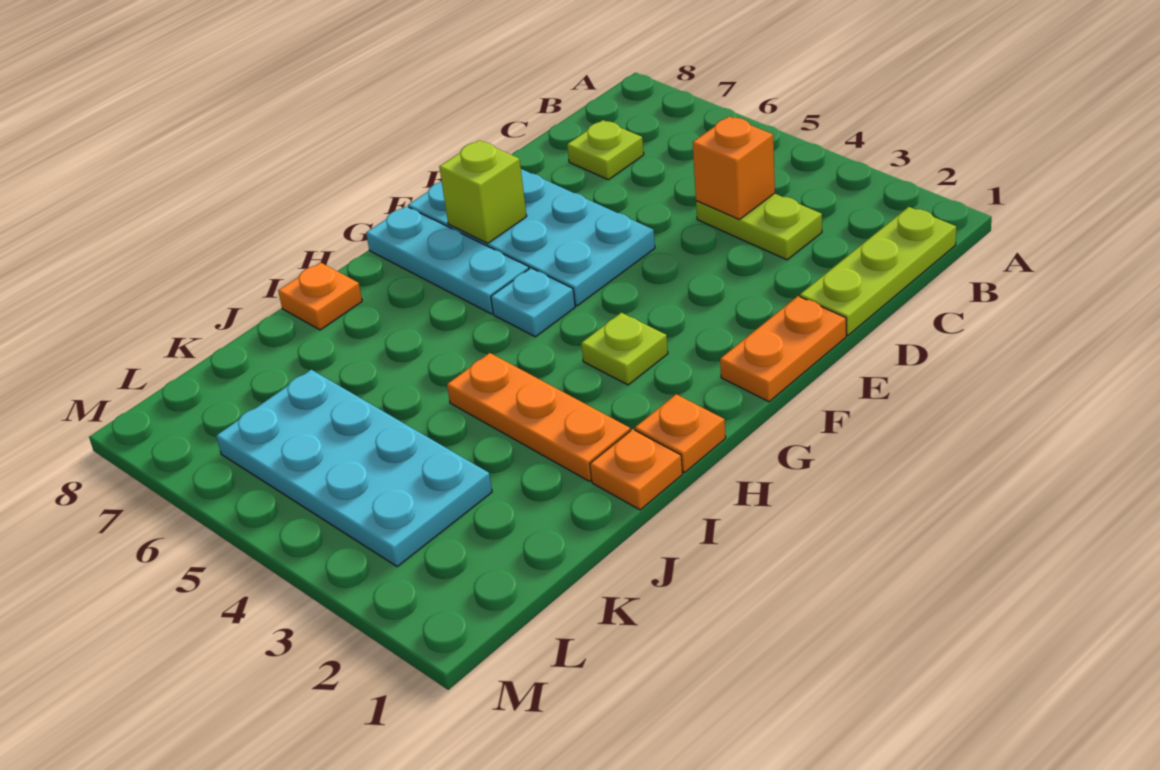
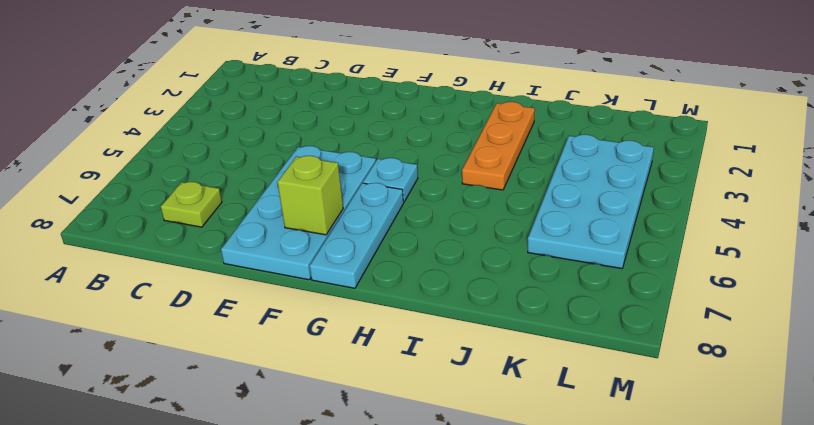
none -> lime 1x3 plate [800,207,956,335]
none -> lime 1x2 plate [696,193,822,260]
none -> orange 1x2 plate [720,296,846,402]

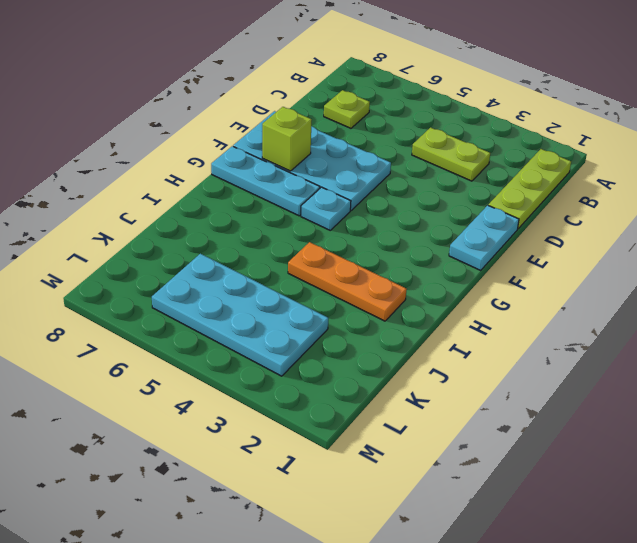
cyan 1x2 plate [449,205,519,270] -> orange 1x2 plate [720,296,846,402]
none -> lime 1x1 plate [581,313,668,385]
none -> orange 1x1 plate [635,394,726,473]
none -> orange 1x1 plate [590,429,683,510]

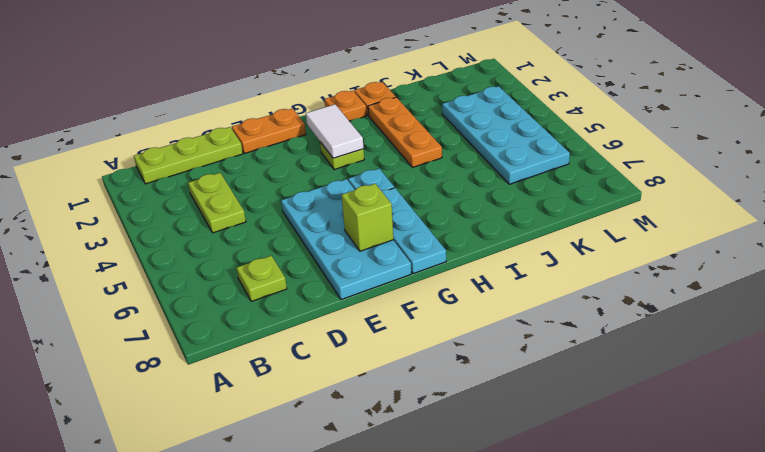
white 1x2 tile [306,104,364,158] -> none
none -> orange 1x1 plate [278,263,362,330]
none -> orange 1x1 brick [693,117,775,219]

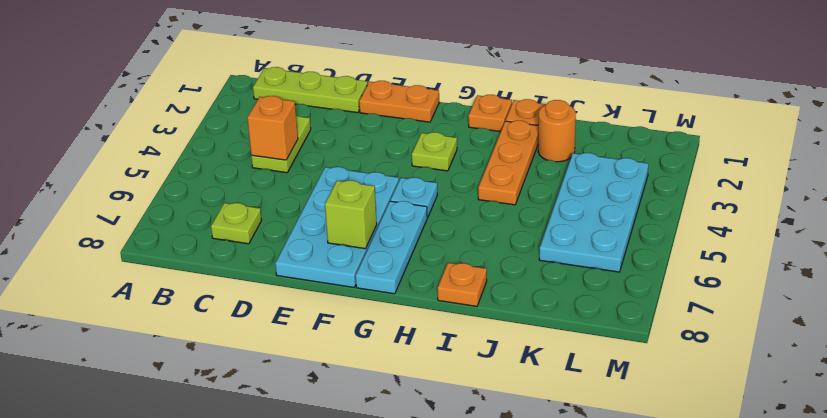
orange 1x1 round brick [538,100,576,162] -> none

